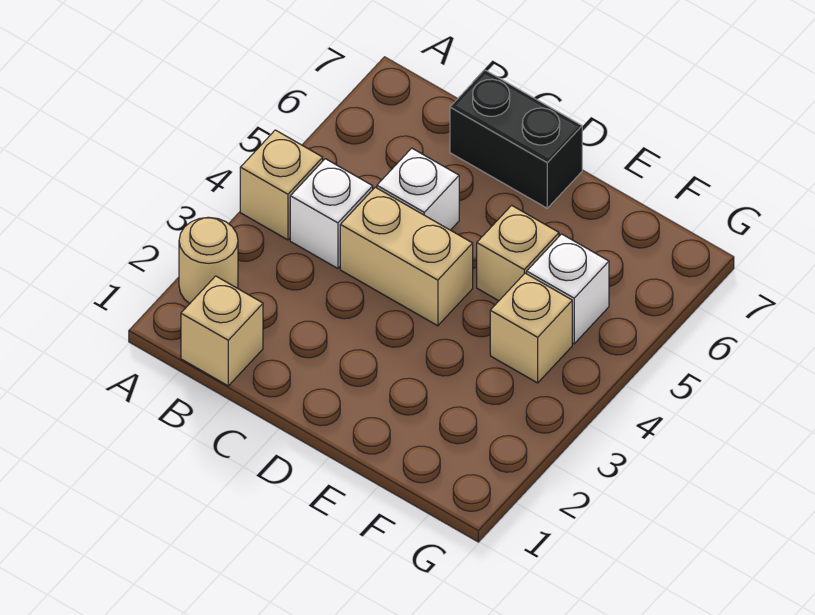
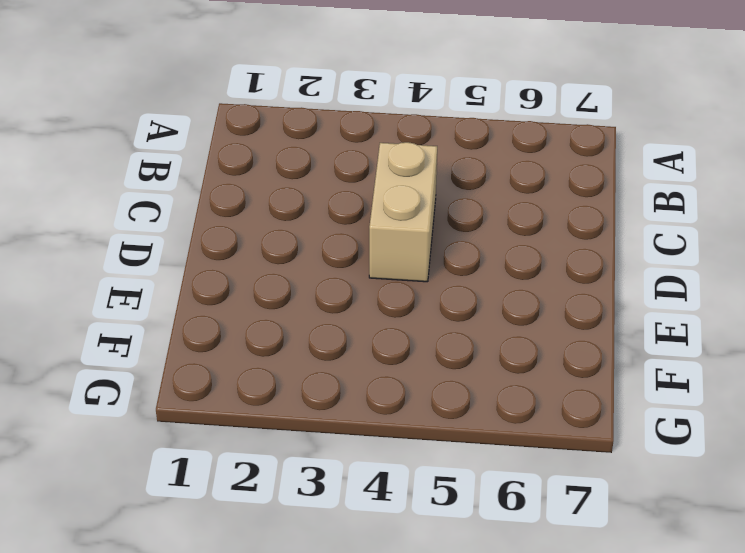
none -> tan 1x1 round brick [179,217,238,303]
none -> tan 1x1 brick [240,130,323,240]

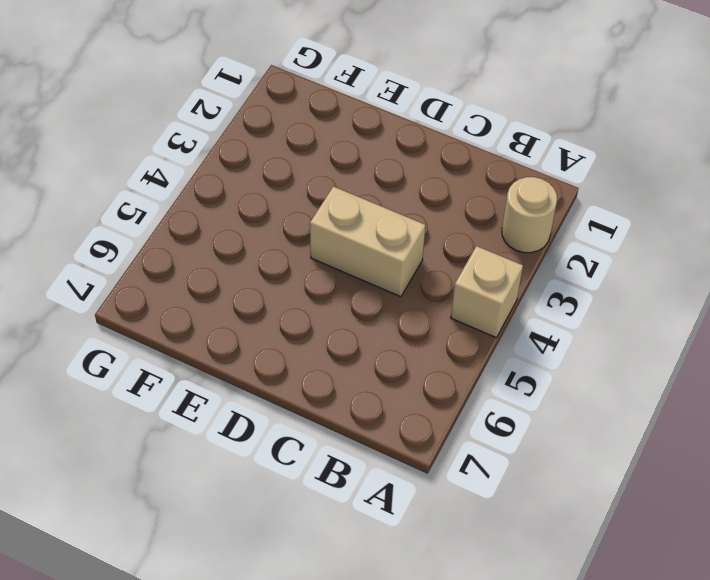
none -> tan 1x1 brick [181,276,263,386]
none -> white 1x1 brick [290,159,373,268]

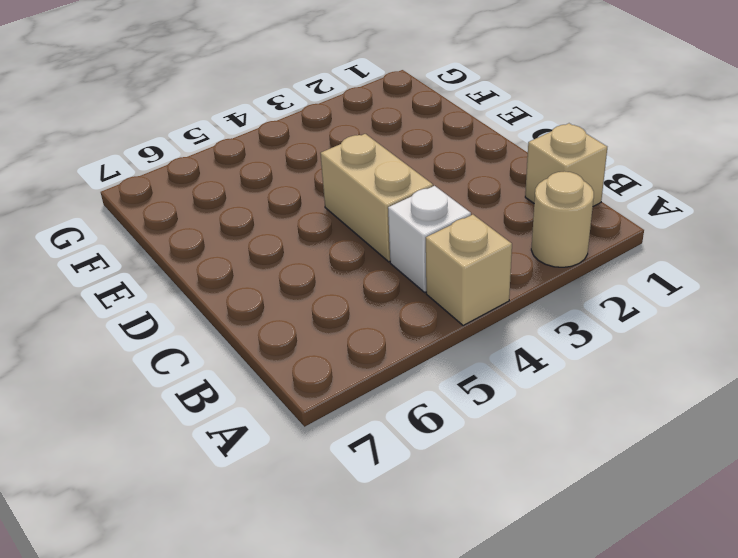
none -> white 1x1 brick [377,148,459,230]
none -> black 1x2 brick [450,70,582,208]

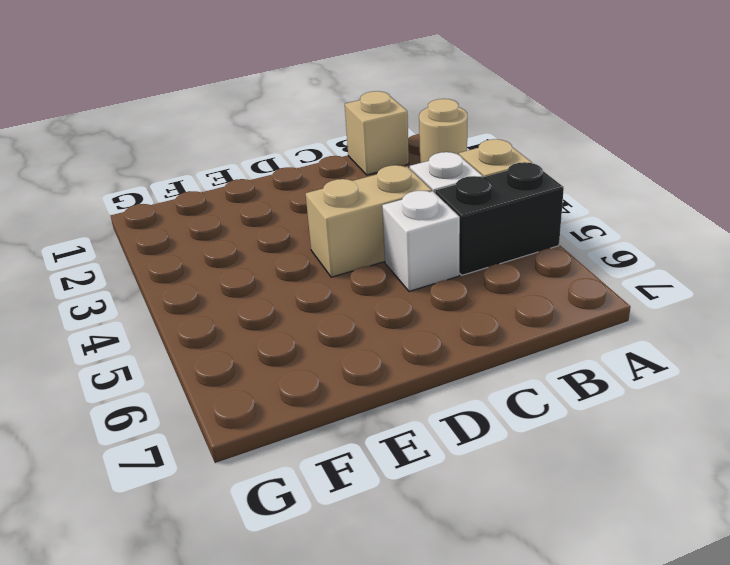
black 1x2 brick [435,162,564,275] -> black 1x2 brick moved to [450,70,582,208]
none -> tan 1x1 brick [477,205,559,301]
none -> tan 1x1 brick [490,273,572,383]

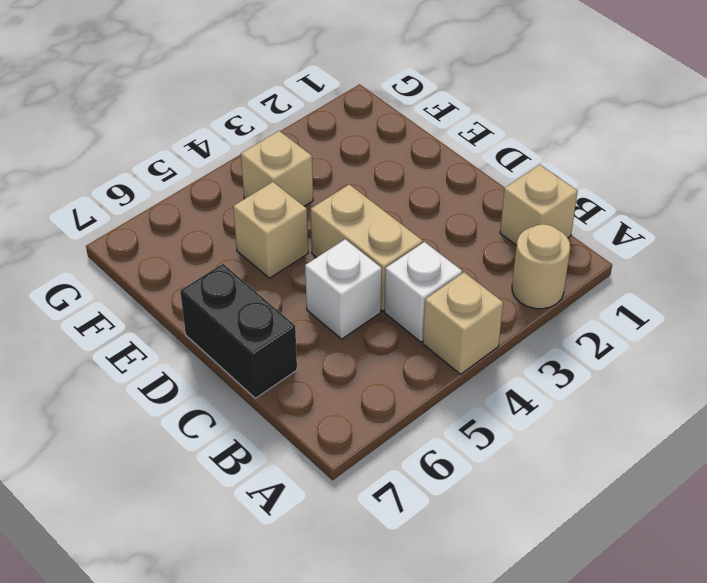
none -> white 1x1 brick [527,234,609,344]

